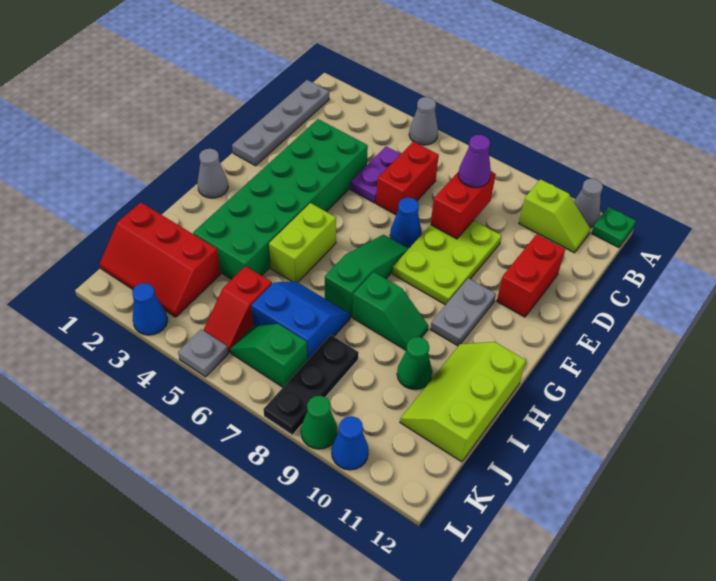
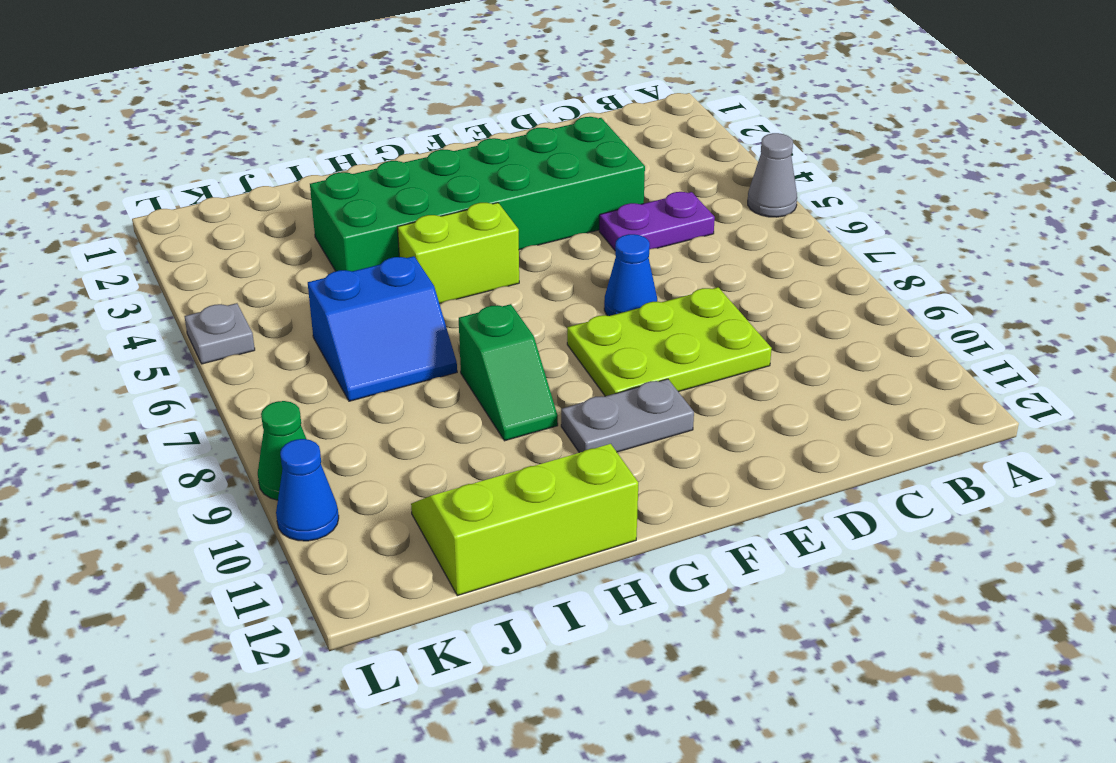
blue 2x2 slope [308,256,457,401] -> blue 2x2 slope turned to [251,281,350,360]
none -> grey 1x1 cone [574,179,603,228]
none -> green 1x1 plate [591,207,636,248]
none -> grey 1x4 plate [232,80,329,166]

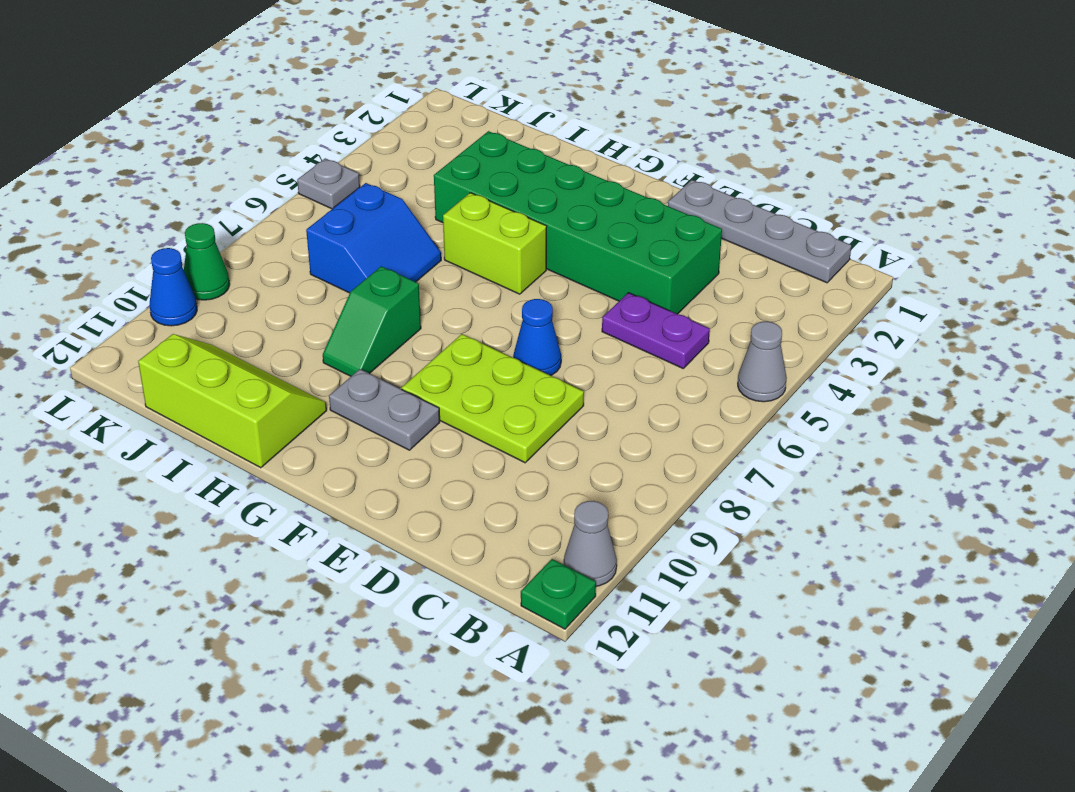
none -> lime 1x2 slope [519,179,590,253]
none -> red 1x2 brick [376,142,439,215]
none -> red 1x2 brick [497,234,565,317]

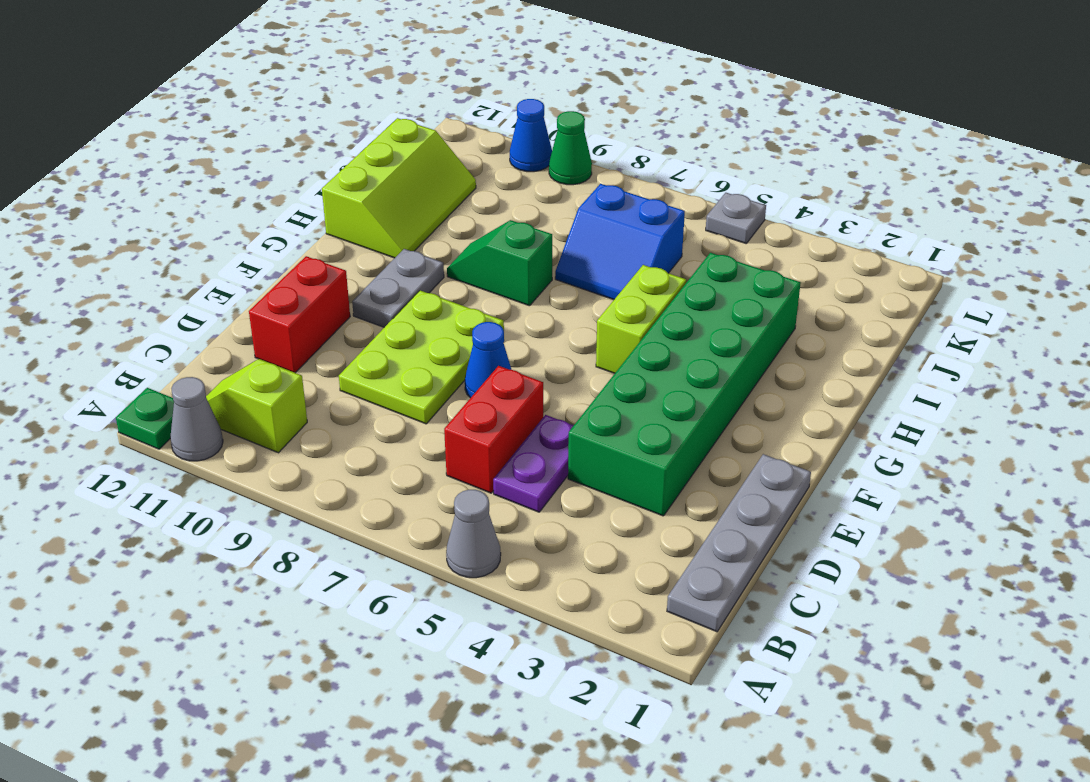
none -> green 1x3 slope [325,235,409,317]
none -> grey 1x1 cone [197,149,228,198]
none -> green 1x1 cone [397,337,432,389]

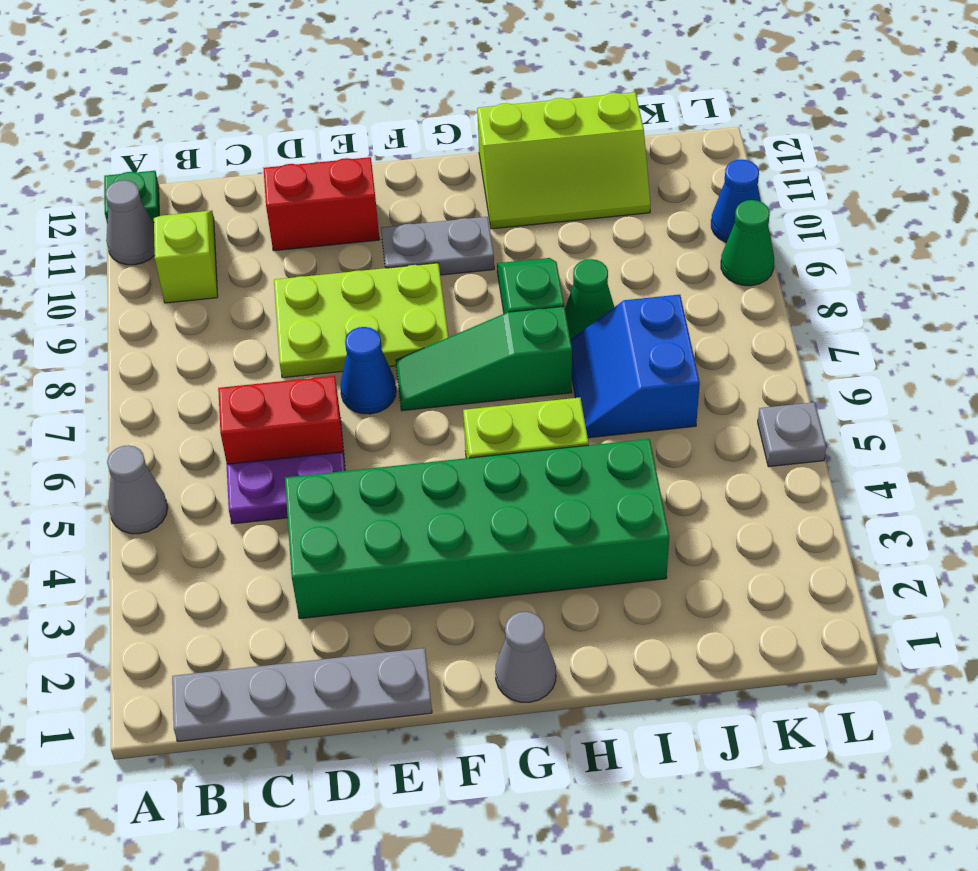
green 1x1 cone [565,259,614,340] -> green 1x1 cone moved to [397,337,432,389]
none -> red 2x3 slope [100,203,221,317]
none -> red 1x2 slope [203,266,272,352]
none -> black 1x3 plate [263,335,359,435]

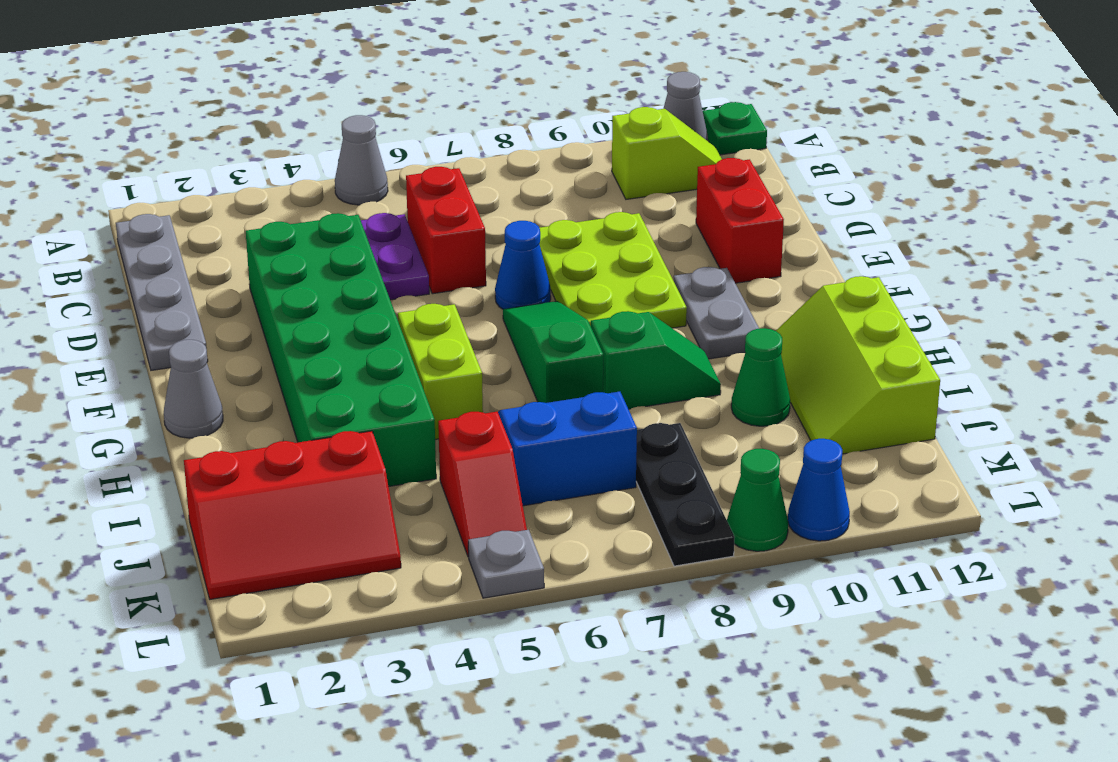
none -> green 1x2 slope [230,324,307,387]
none -> blue 1x1 cone [132,283,167,335]
none -> red 1x2 brick [431,171,496,239]

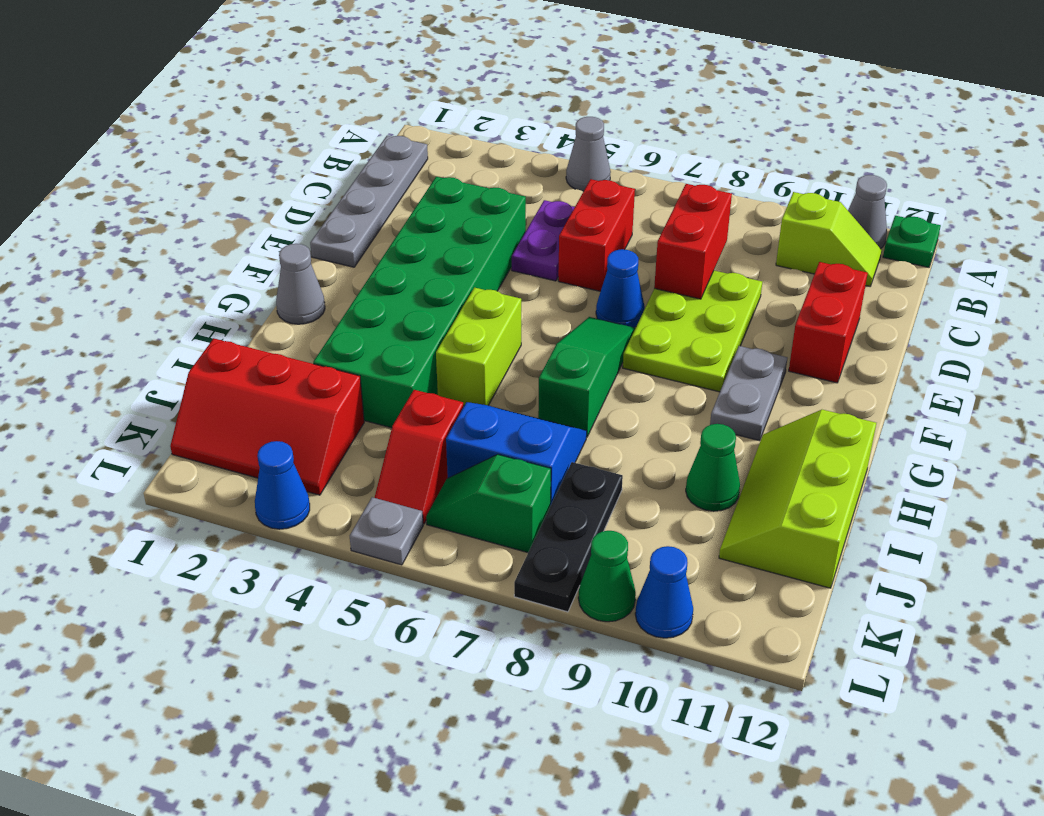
none -> green 1x2 slope [353,272,428,350]
none -> purple 1x1 cone [458,135,491,187]

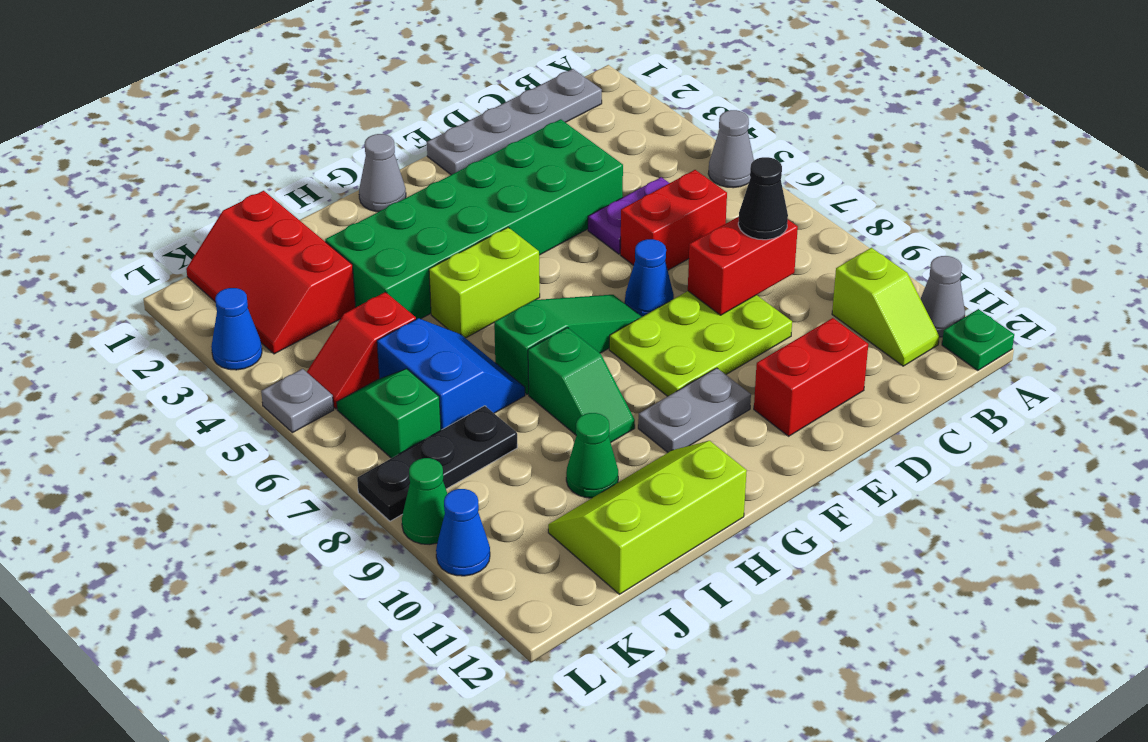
black 1x1 cone [738,157,788,240] -> purple 1x1 cone [458,135,491,187]

